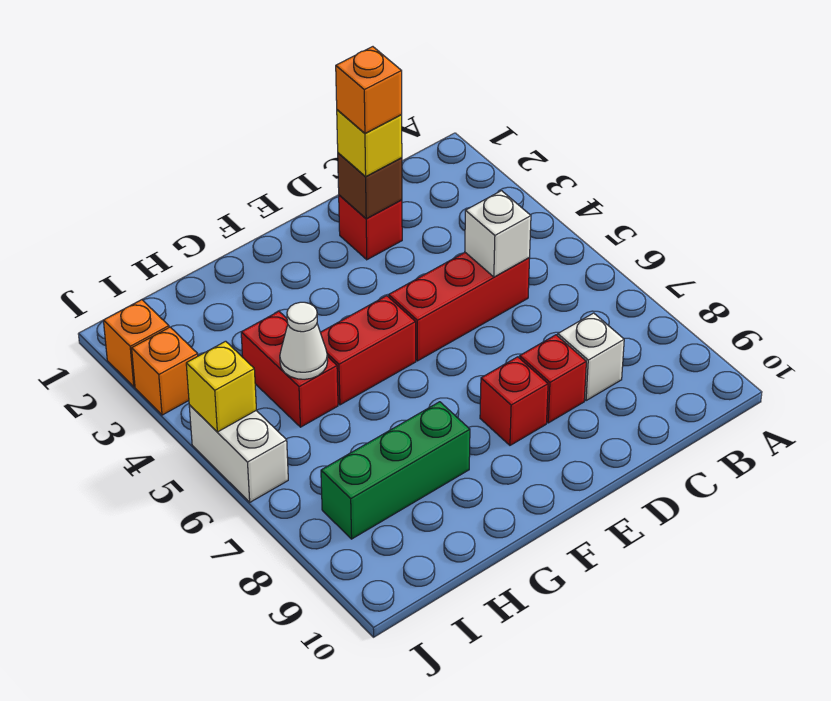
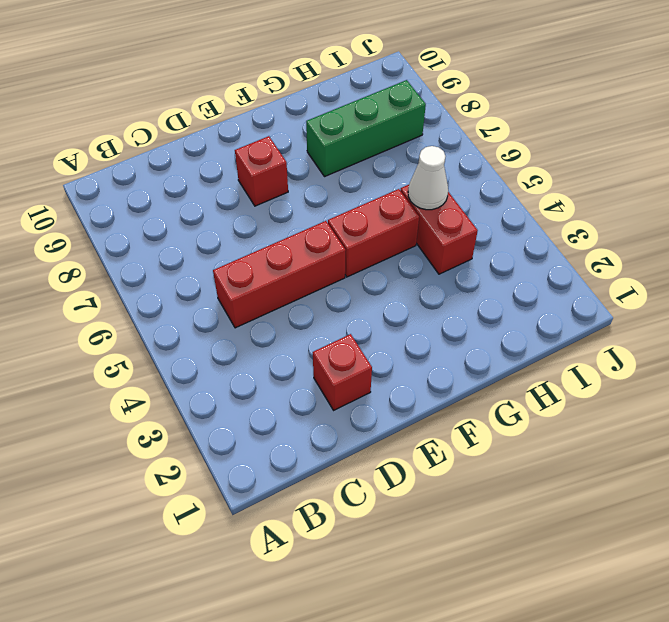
none -> white 1x1 brick [558,313,624,401]
none -> red 1x1 brick [520,335,586,423]
none -> orange 1x1 brick [103,300,169,387]

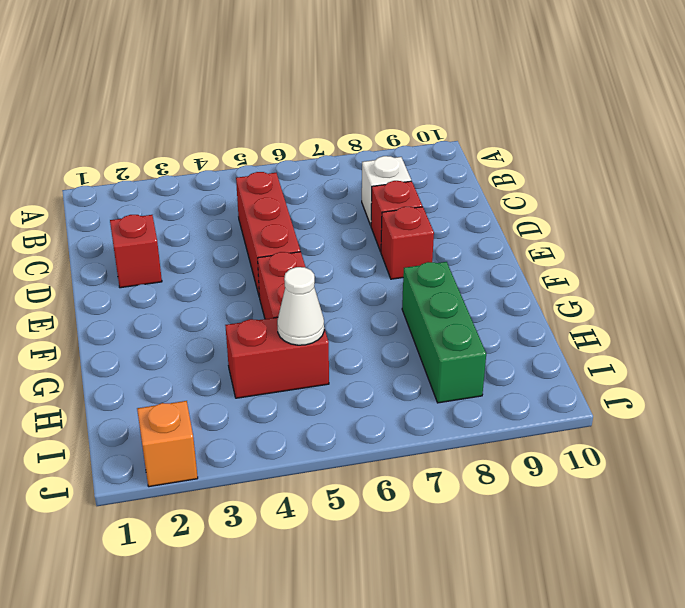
none -> orange 1x1 brick [132,327,198,415]
none -> white 1x2 brick [189,405,288,502]
none -> white 1x1 brick [465,191,531,277]

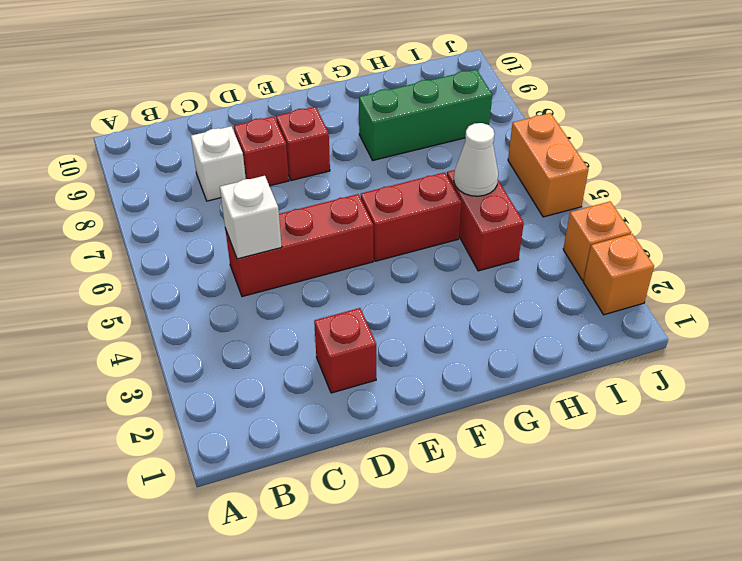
orange 1x2 brick [508,113,589,217] -> white 1x2 brick [189,405,288,502]
none -> brown 1x1 brick [338,153,402,219]
none -> yellow 1x1 brick [186,341,256,432]
none -> yellow 1x1 brick [337,110,402,176]

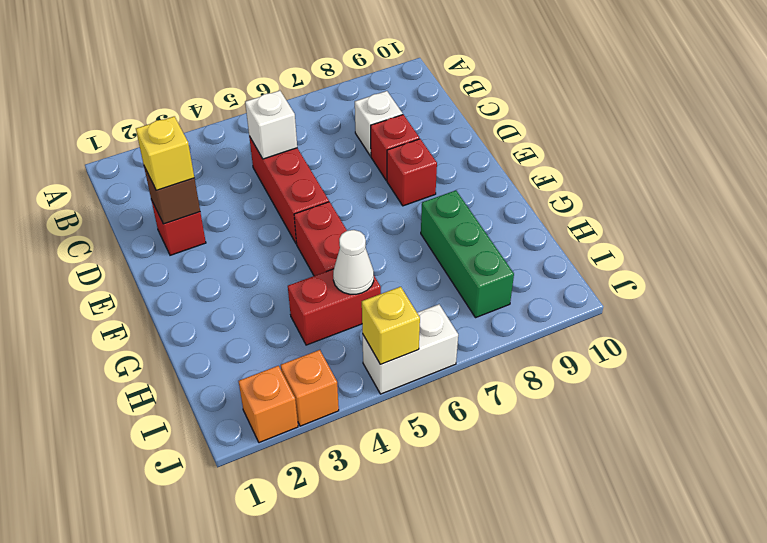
none -> orange 1x1 brick [336,47,402,133]

